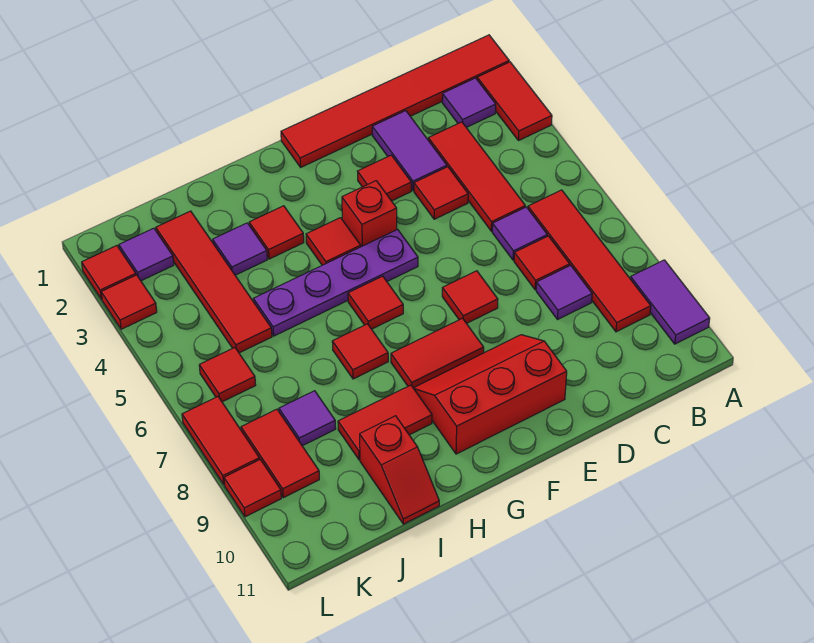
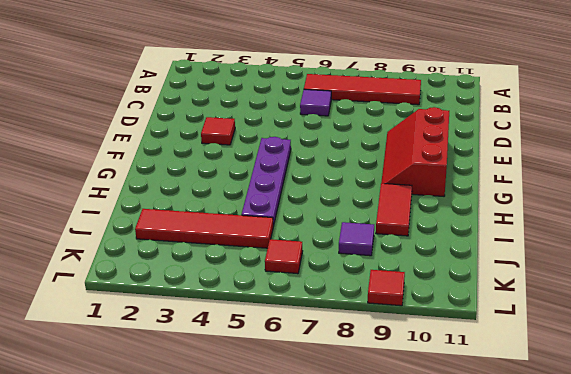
none -> red 1x6 tile [281,35,509,167]
none -> red 1x2 tile [477,62,552,141]
none -> purple 1x2 tile [631,260,710,344]
none -> purple 1x1 tile [442,78,496,127]

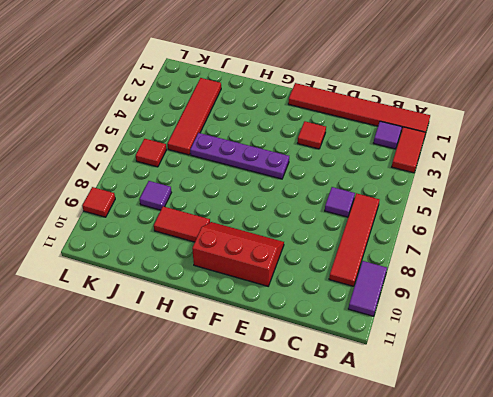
none -> red 1x3 tile [428,122,525,231]
none -> red 1x1 tile [514,236,570,290]
none -> purple 1x1 tile [536,265,592,320]
none -> purple 1x2 tile [372,111,447,191]

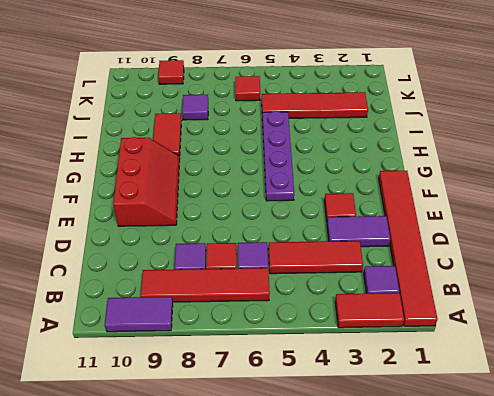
none -> red 1x1 tile [414,167,468,219]
none -> red 1x1 tile [442,271,498,323]
none -> red 1x1 brick [342,181,397,247]
none -> red 1x2 tile [391,318,484,388]

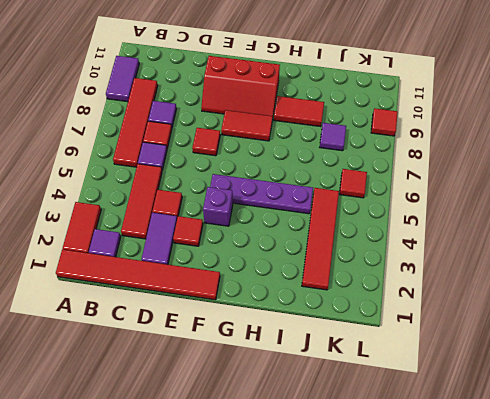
purple 1x1 brick [203,187,233,226] -> red 1x1 brick [342,181,397,247]
none -> red 1x1 tile [306,218,361,265]
none -> red 1x1 tile [348,276,403,329]
none -> red 1x1 tile [249,206,304,259]
none -> red 1x1 tile [332,324,388,379]

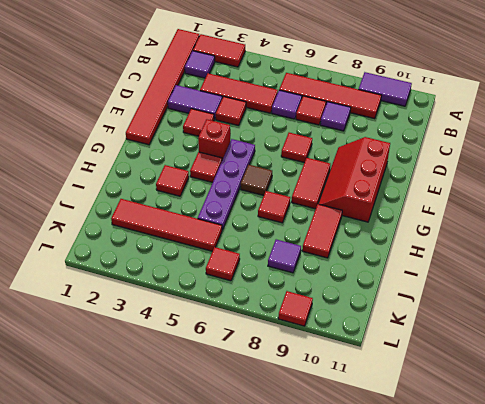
brown 1x1 tile [241,165,272,196] -> red 1x1 tile [348,276,403,329]
none -> purple 1x1 tile [213,223,267,275]
none -> red 1x2 slope [360,416,439,524]
none -> purple 1x1 tile [119,228,174,281]
none -> red 1x2 tile [241,409,319,498]

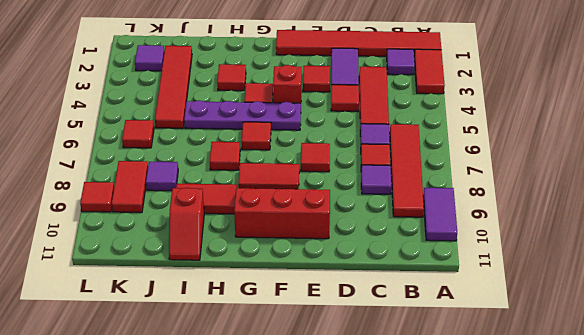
none -> purple 1x1 tile [213,223,267,275]
none -> red 1x1 tile [82,246,136,299]
none -> red 1x1 tile [101,275,157,329]
none -> red 1x2 tile [182,397,260,484]

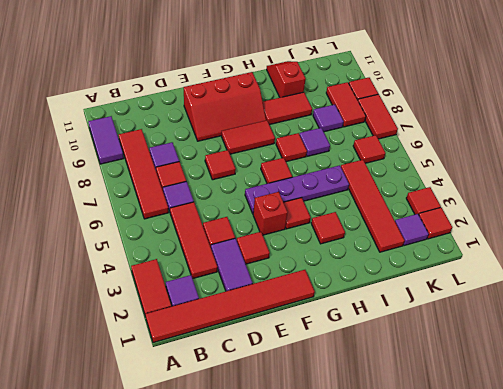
purple 1x1 tile [299,128,330,156] -> purple 1x1 tile moved to [213,223,267,275]

